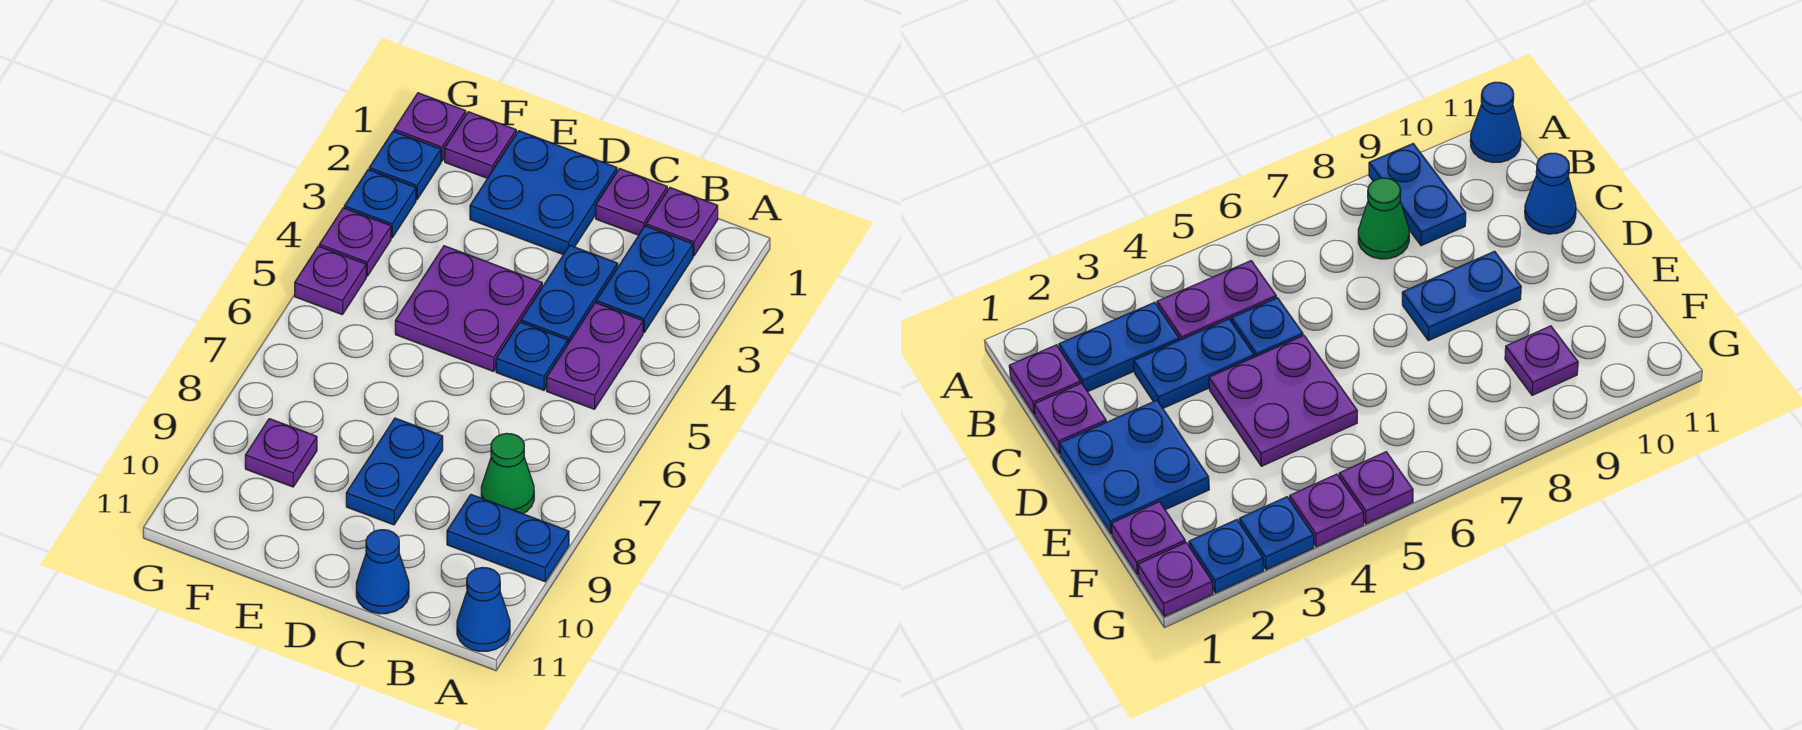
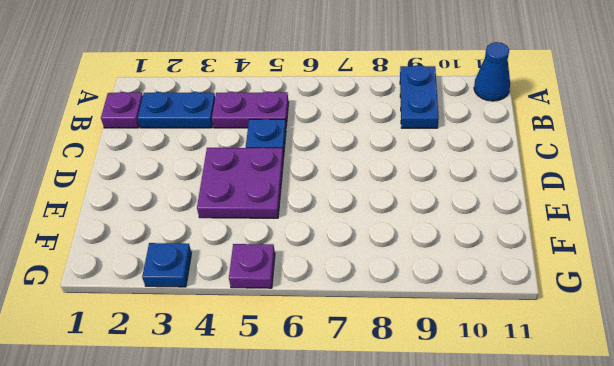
none -> green 1x1 cone [481,433,534,514]
none -> purple 1x1 plate [596,169,667,235]
none -> blue 1x2 plate [521,245,618,344]

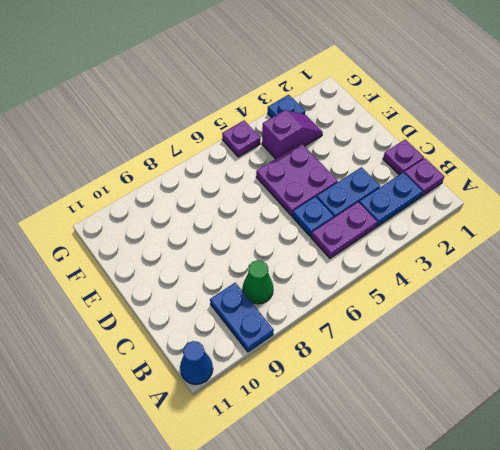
purple 1x2 slope [262,110,323,159] -> none
none -> blue 1x1 cone [356,530,409,614]
none -> blue 2x2 plate [470,131,617,255]
none -> blue 1x2 plate [346,418,443,525]

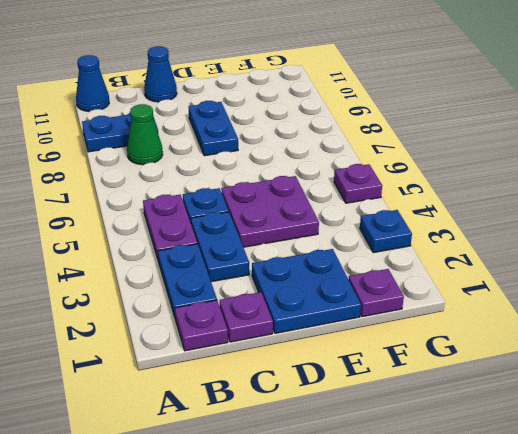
none -> purple 1x1 plate [245,419,317,487]
none -> purple 1x1 plate [394,93,466,161]
none -> blue 1x1 plate [369,131,441,199]

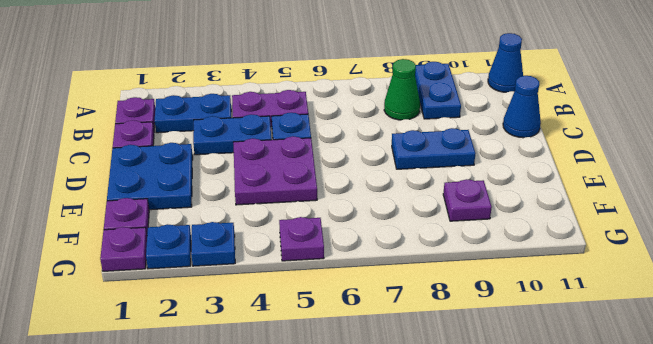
none -> purple 1x1 plate [319,208,391,276]

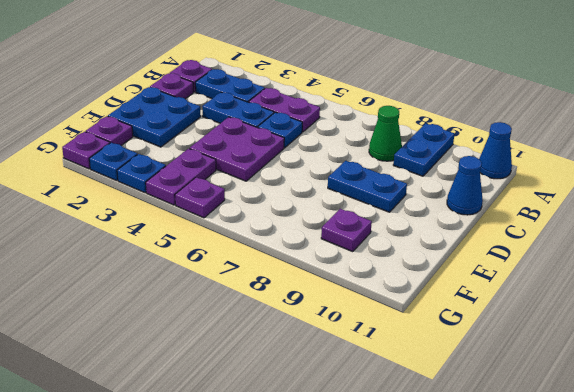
purple 1x2 plate [146,149,216,205] -> purple 1x1 plate [319,208,391,276]

